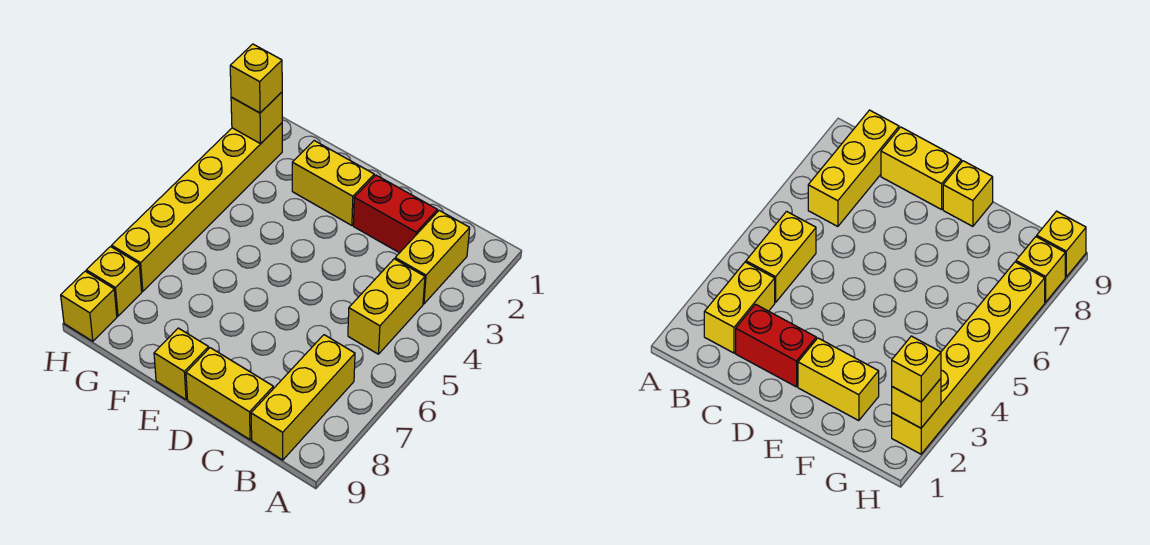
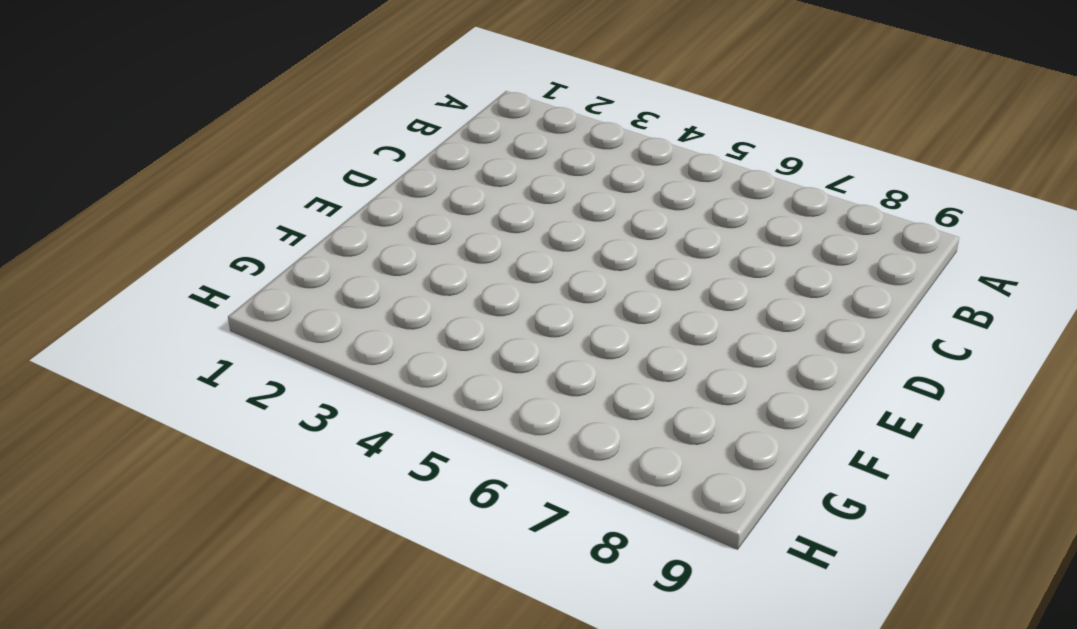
none -> yellow 1x2 brick [395,211,470,304]
none -> yellow 1x2 brick [348,259,425,354]
none -> yellow 1x3 brick [251,335,355,460]

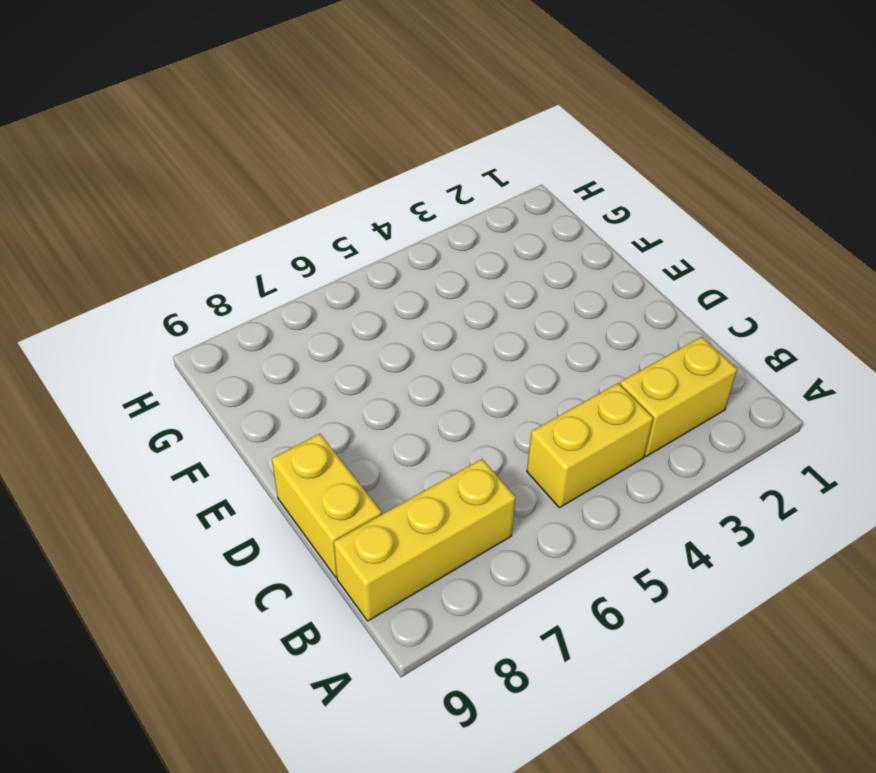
none -> red 1x2 brick [353,175,437,253]
none -> yellow 1x2 brick [292,141,374,225]
none -> yellow 1x1 brick [154,328,209,399]

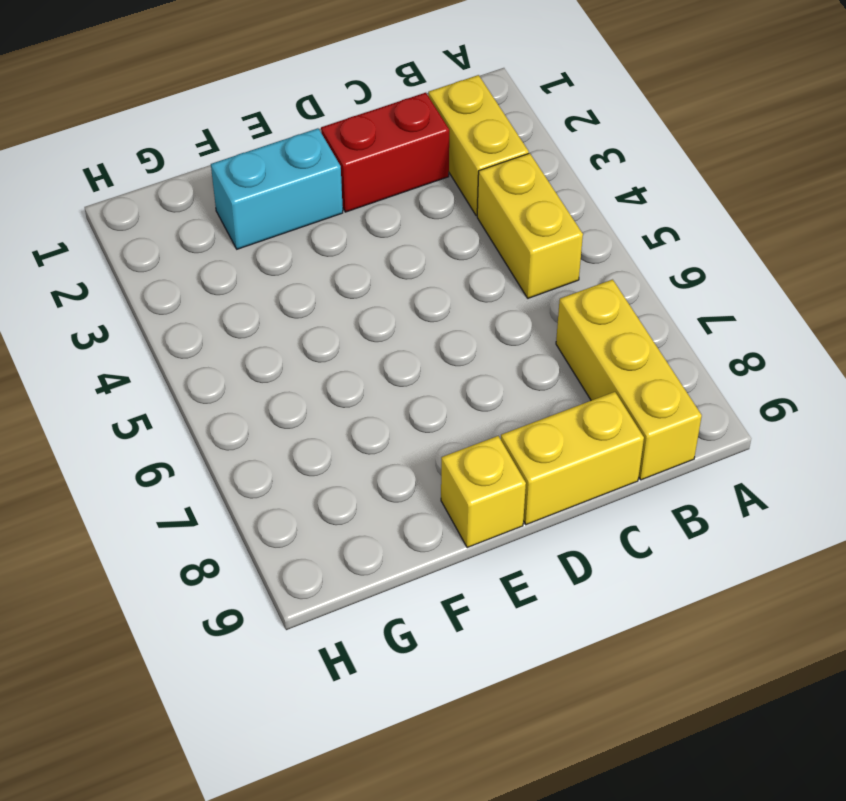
cyan 1x2 brick [211,128,343,249] -> yellow 1x2 brick [292,141,374,225]
none -> yellow 1x6 brick [112,123,282,291]
none -> yellow 1x1 brick [86,247,142,316]
none -> yellow 1x1 brick [61,271,117,341]

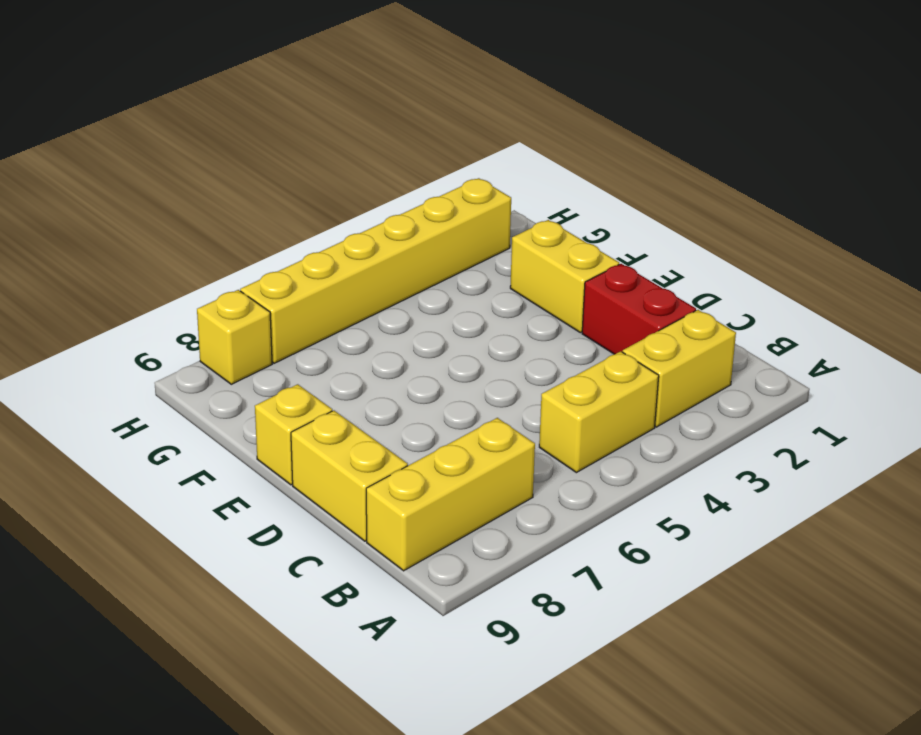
none -> yellow 1x1 brick [61,271,117,341]
none -> yellow 1x1 brick [231,92,282,144]
none -> yellow 1x1 brick [230,44,282,113]

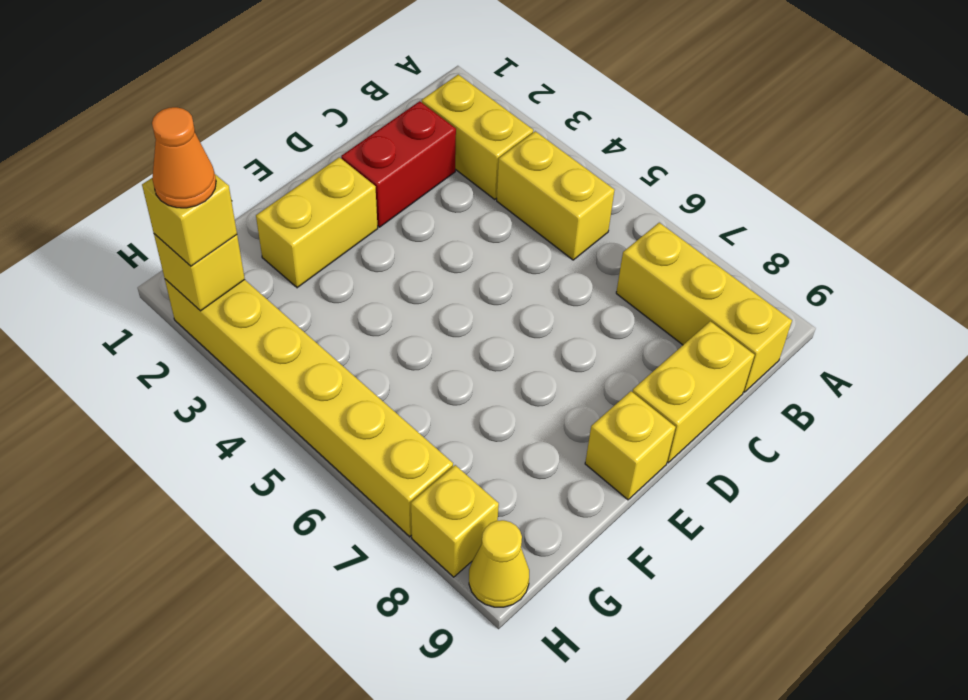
orange 1x1 cone [152,107,216,208] -> none
yellow 1x1 cone [469,520,529,607] -> yellow 1x1 brick [61,271,117,341]

